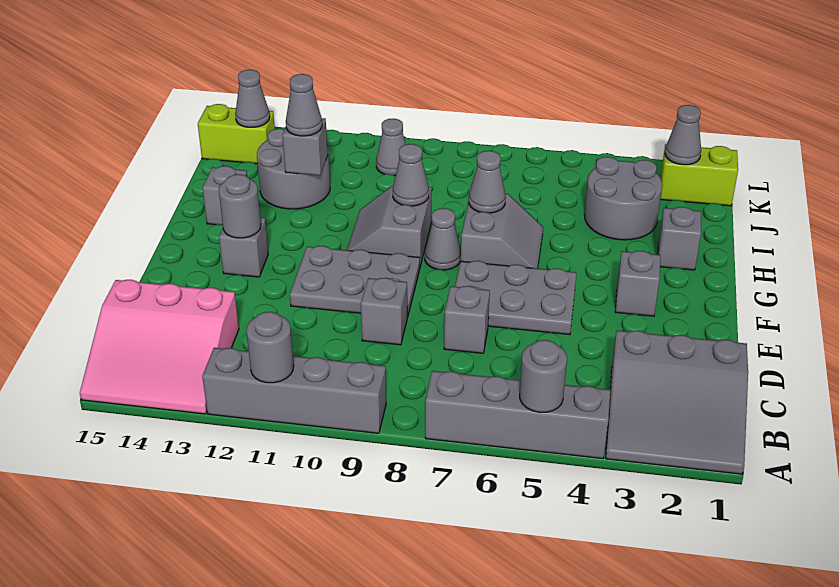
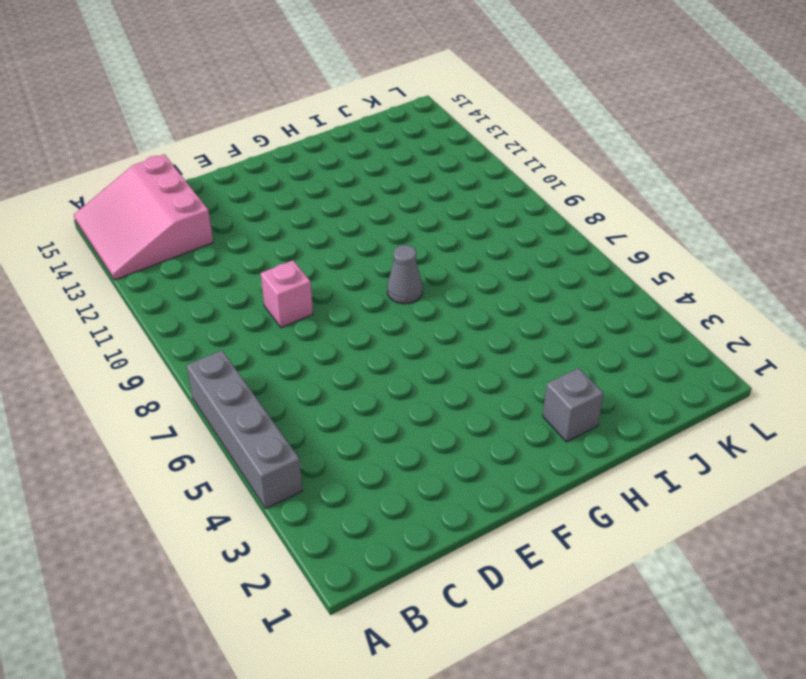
pink 1x1 brick [261,260,313,328] -> grey 1x1 brick [361,278,407,345]
none -> grey 3x3 slope [606,330,748,474]
none -> grey 1x4 brick [202,348,386,433]
none -> grey 1x1 brick [444,286,490,353]

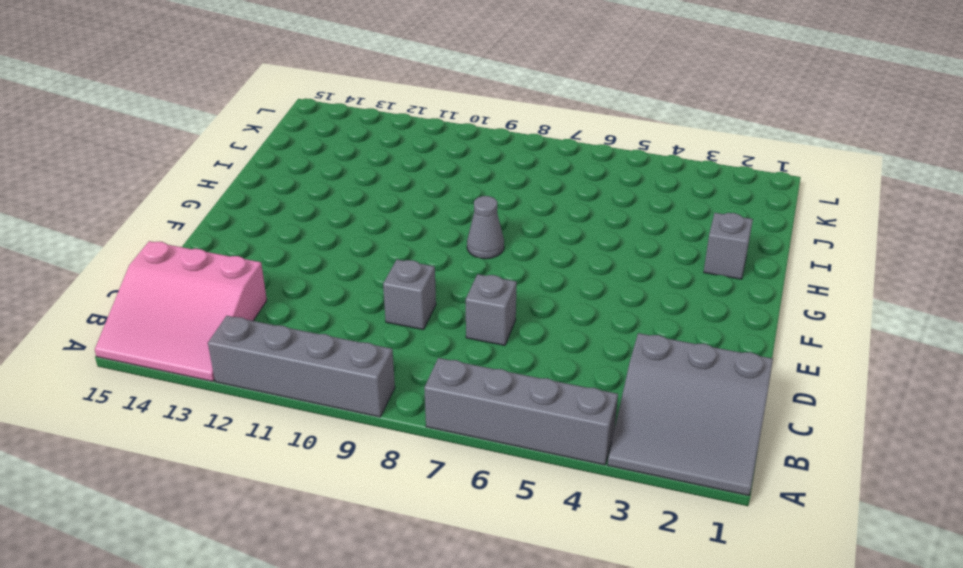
none -> grey 2x3 plate [455,261,576,335]
none -> grey 2x3 plate [290,246,420,318]
none -> grey 1x1 brick [615,251,660,316]

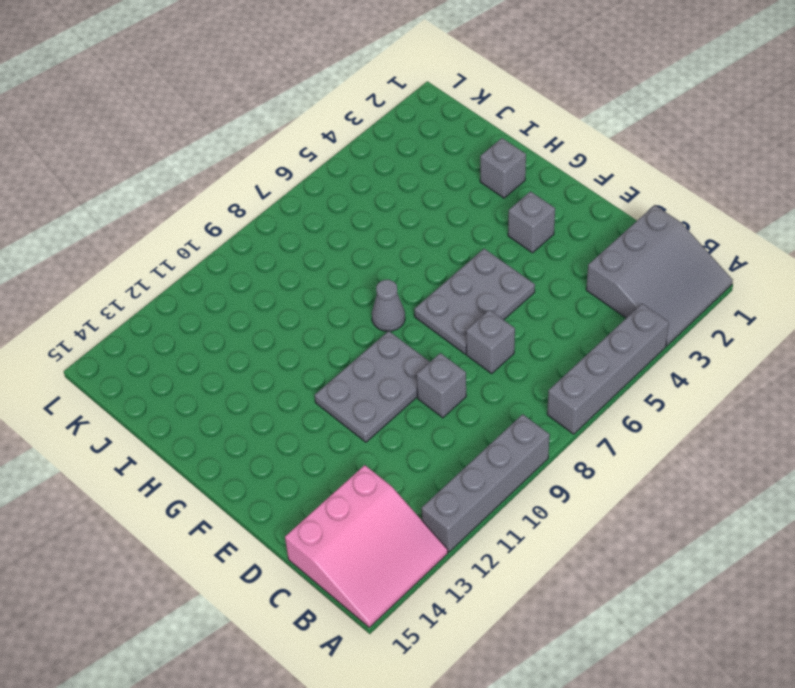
none -> grey 1x1 brick [219,217,268,277]
none -> grey 2x2 slope [461,194,543,269]
none -> grey 2x2 slope [347,186,431,266]

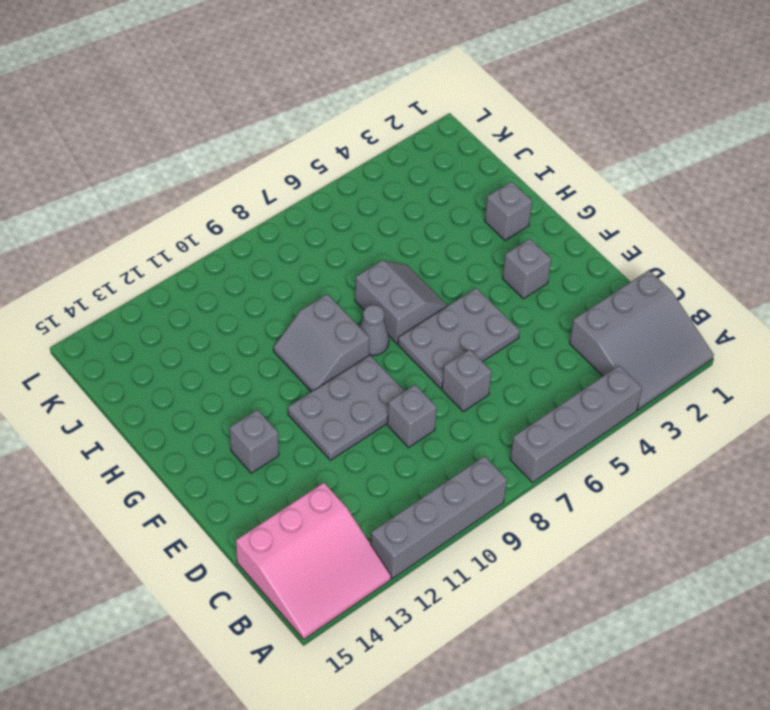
none -> grey 1x1 brick [202,166,247,225]
none -> grey 2x2 round brick [584,157,662,240]
none -> grey 2x2 round brick [257,129,330,209]

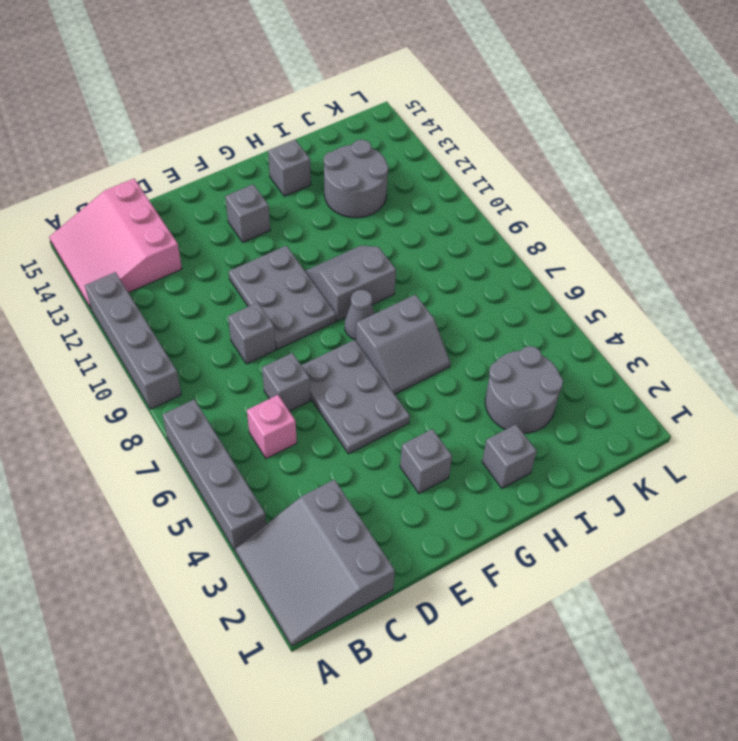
pink 1x1 brick [247,395,297,459] -> none
none -> lime 1x2 brick [660,144,738,206]
none -> grey 1x1 cone [376,119,406,175]
none -> lime 1x2 brick [198,104,275,164]

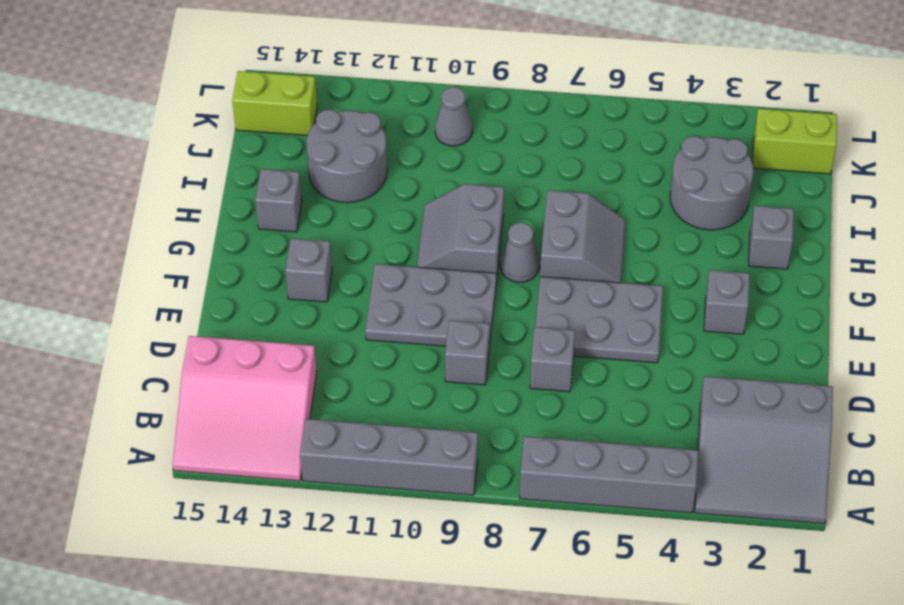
none -> grey 1x1 round brick [519,340,567,412]
none -> grey 1x1 round brick [246,312,294,383]
none -> grey 1x1 round brick [219,174,261,238]

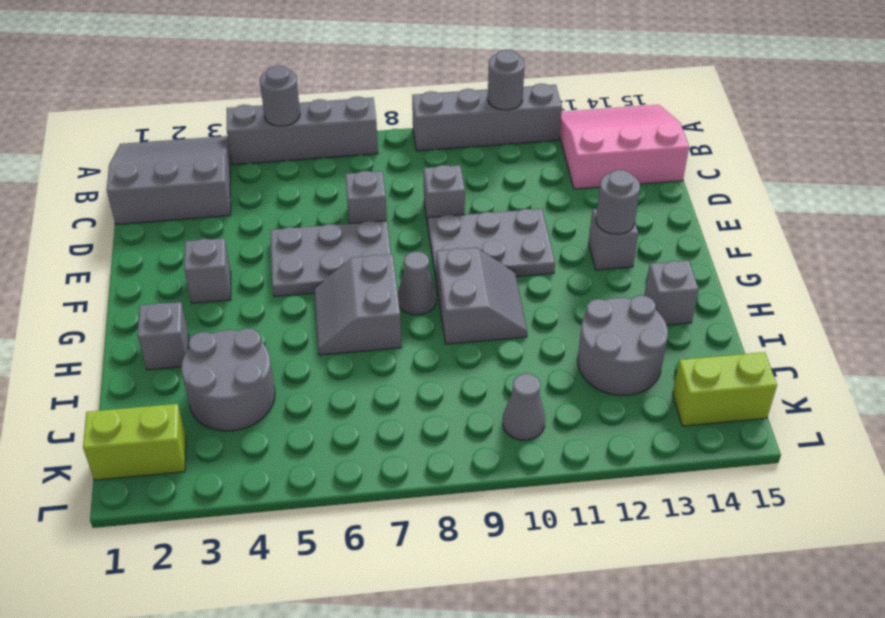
none -> grey 1x1 cone [469,151,506,213]
none -> grey 1x1 cone [393,144,429,206]
none -> grey 1x1 brick [282,118,328,176]

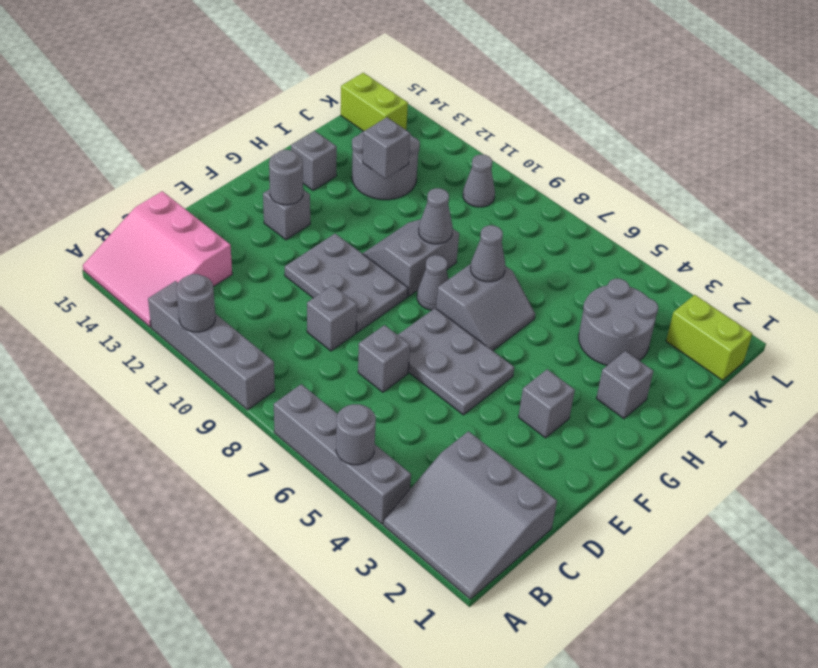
none -> grey 1x1 cone [665,105,701,165]
none -> grey 1x1 cone [235,70,270,127]
none -> grey 1x1 cone [286,74,322,136]

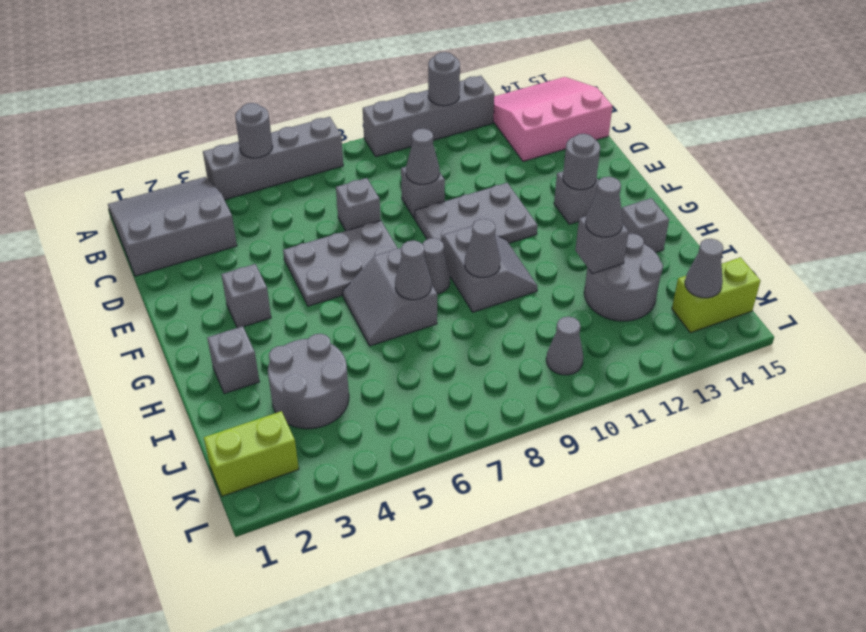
grey 1x1 cone [406,128,439,184] -> grey 1x1 cone moved to [665,105,701,165]

